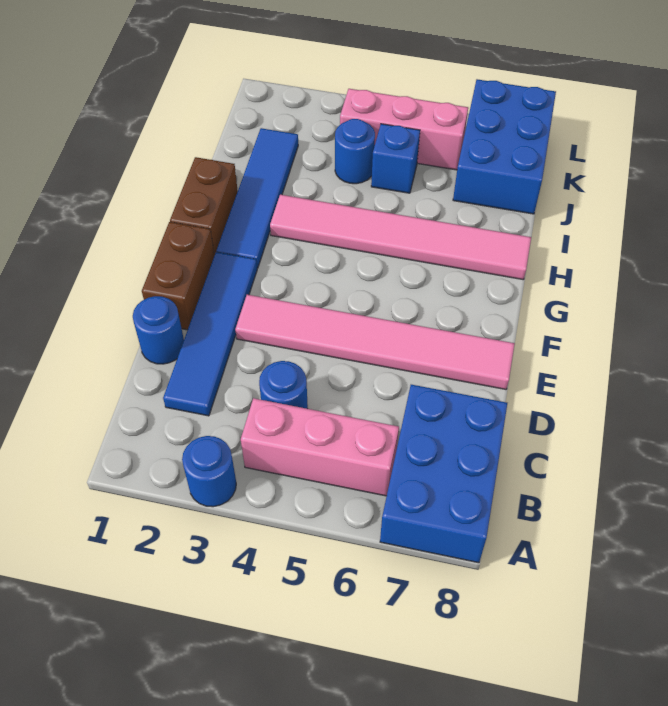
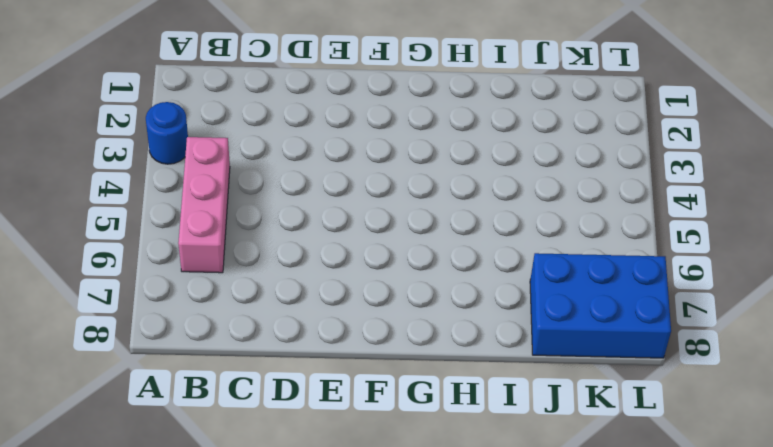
none -> blue 2x3 brick [380,385,507,563]
none -> blue 1x4 tile [163,252,257,416]
none -> blue 1x1 round brick [259,361,308,409]

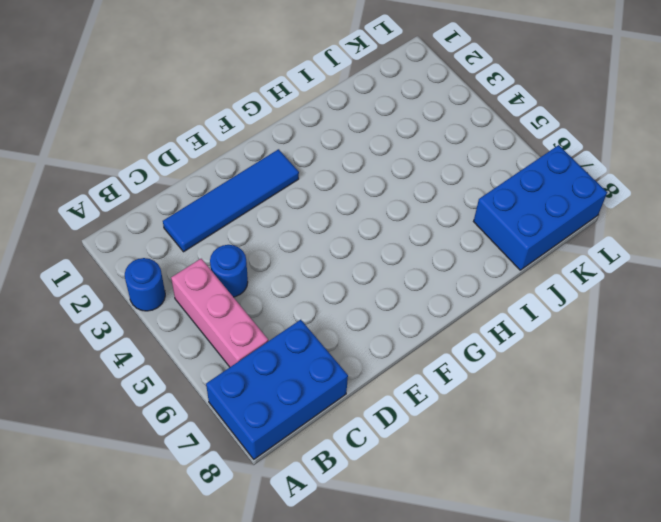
none -> blue 1x1 round brick [133,296,184,364]
none -> brown 1x2 brick [142,222,214,330]
none -> pink 1x6 tile [235,295,515,389]

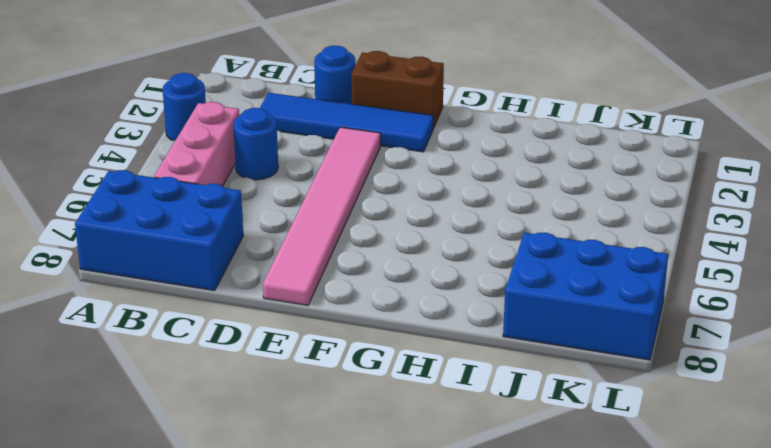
none -> brown 1x2 brick [170,157,238,255]
none -> blue 1x4 tile [217,128,298,268]
none -> pink 1x6 tile [270,195,531,280]

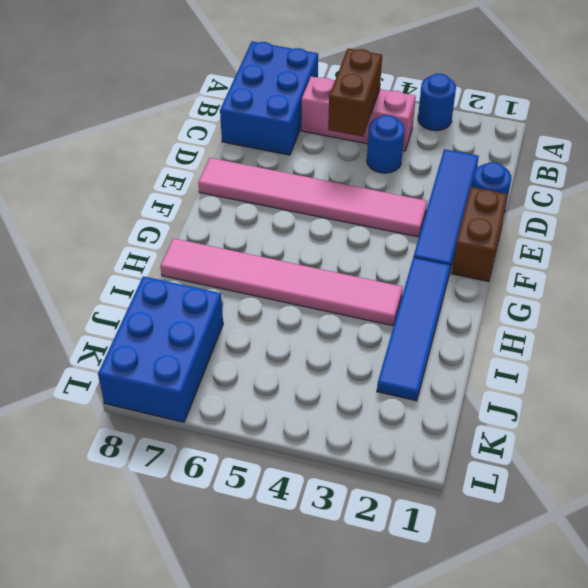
brown 1x2 brick [328,49,382,137] -> brown 1x2 brick moved to [170,157,238,255]
none -> blue 1x1 round brick [335,119,375,184]
none -> blue 1x1 brick [371,124,420,193]
none -> pink 1x3 brick [340,89,468,170]

